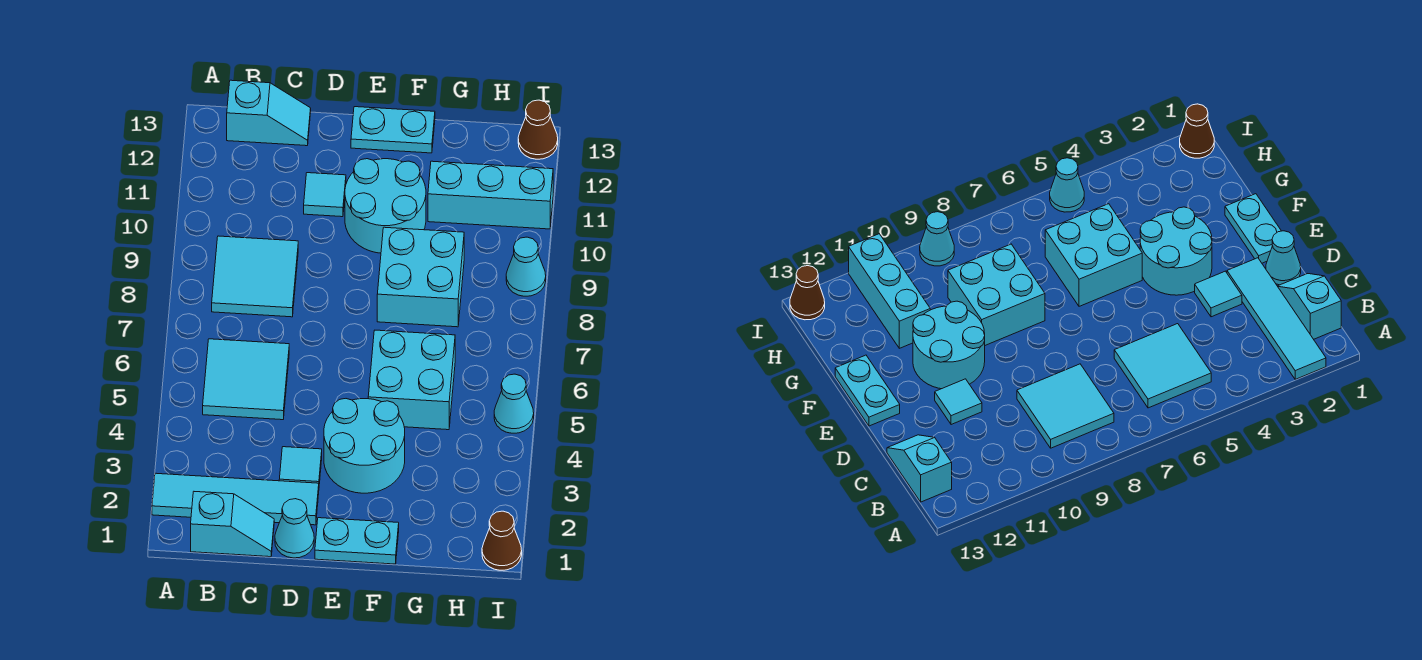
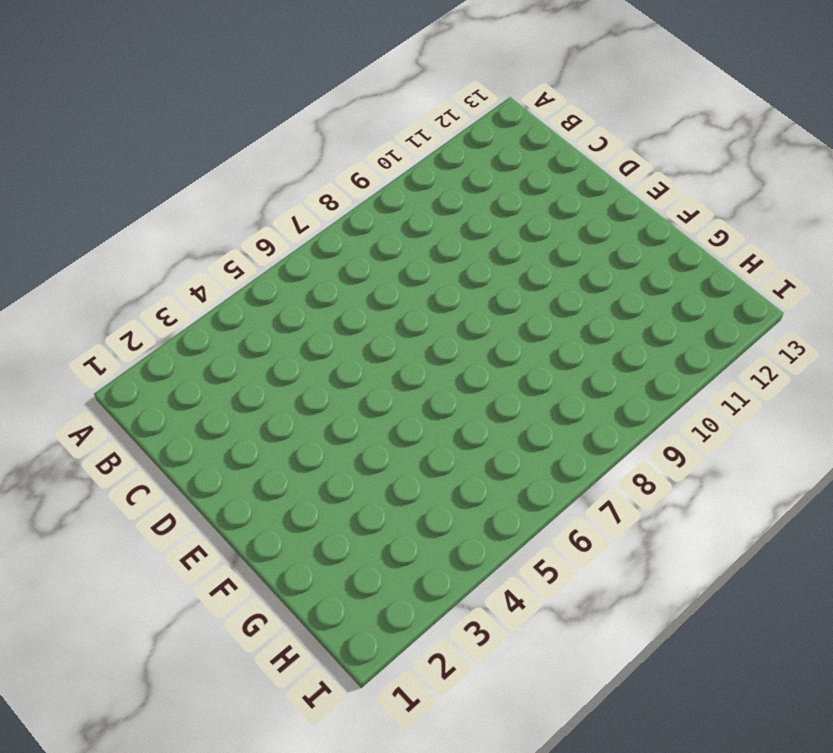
none -> cyan 1x4 tile [152,473,319,525]
none -> cyan 1x2 slope [191,492,274,557]
none -> cyan 2x2 tile [203,339,289,420]

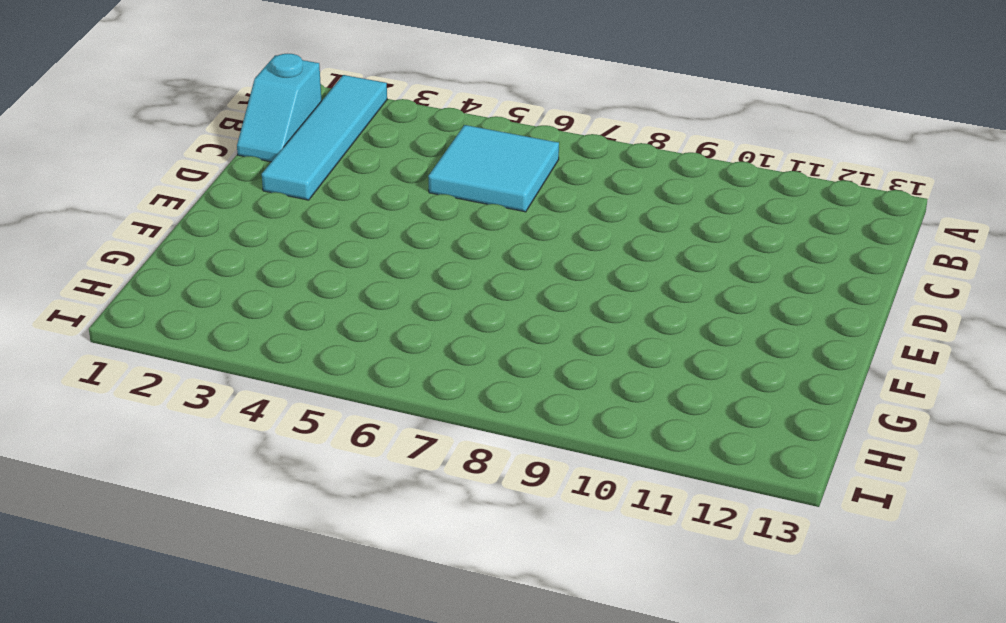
none -> cyan 2x2 tile [212,236,298,317]
none -> cyan 1x2 slope [227,80,311,146]
none -> cyan 1x1 cone [275,499,314,558]

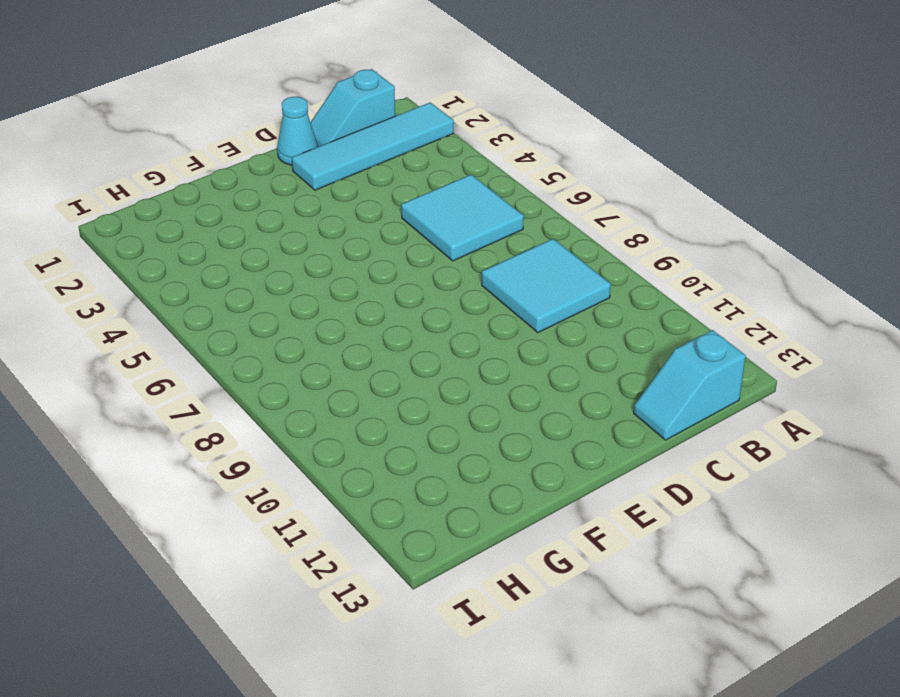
none -> cyan 1x1 tile [279,447,322,484]
none -> cyan 1x1 tile [304,173,346,217]
none -> cyan 1x2 plate [315,518,399,564]

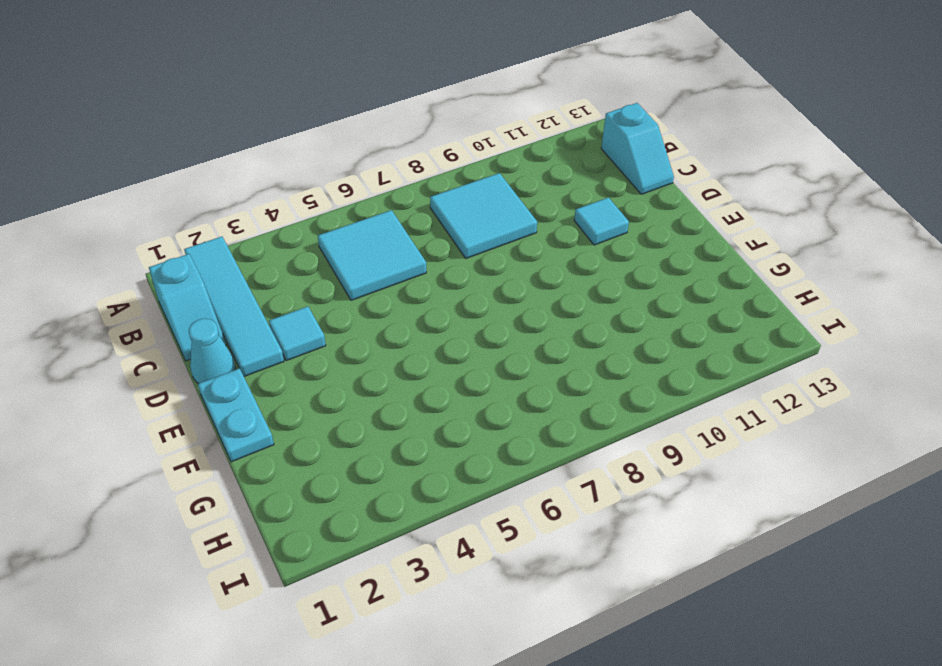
none -> cyan 2x2 round brick [324,399,405,493]
none -> cyan 2x2 round brick [345,159,426,253]
none -> cyan 1x2 plate [351,107,435,153]

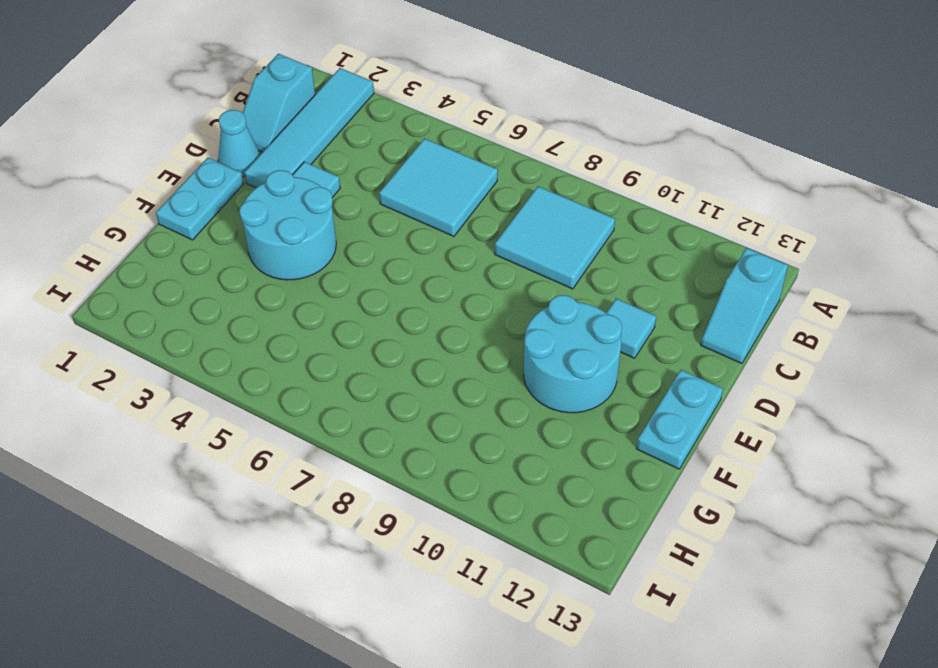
none -> cyan 2x2 brick [368,330,455,430]
none -> cyan 2x2 brick [377,227,464,327]
none -> cyan 1x3 brick [428,161,553,229]

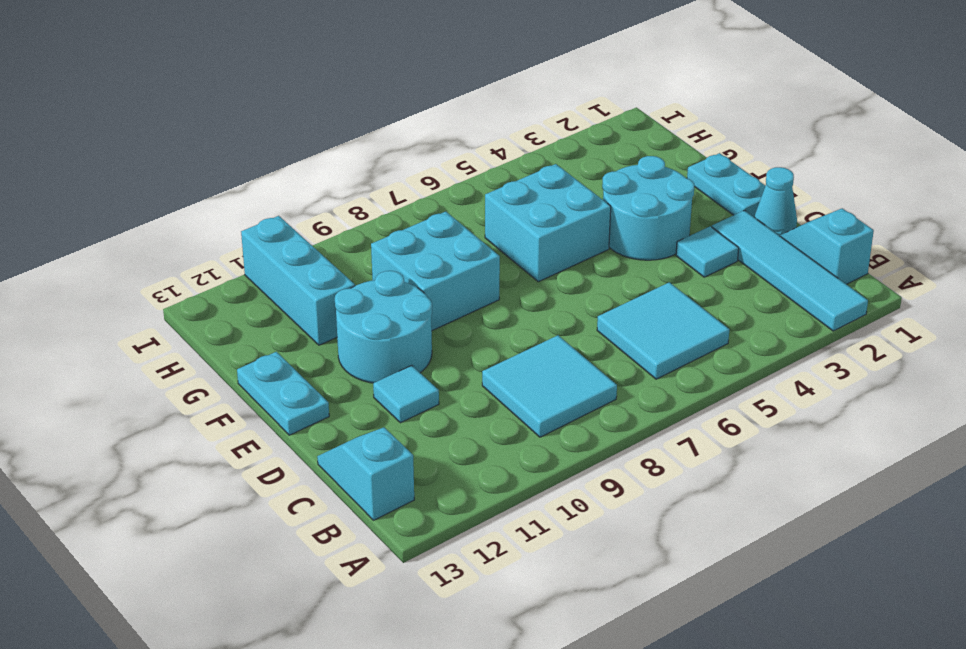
none -> brown 1x1 cone [482,511,522,570]
none -> cyan 1x1 cone [494,374,534,433]
none -> cyan 1x1 cone [506,237,546,296]

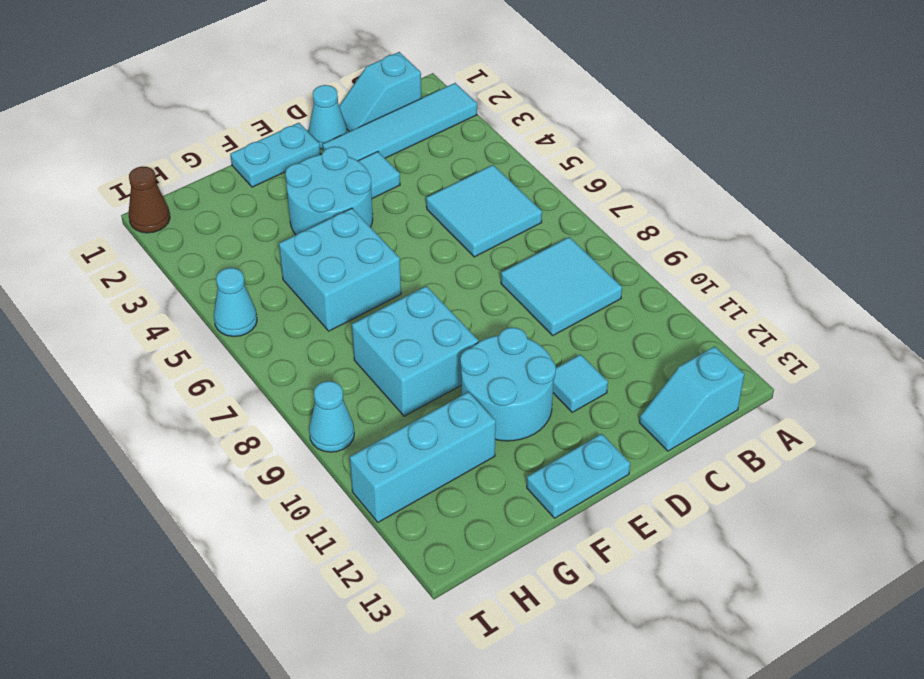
none -> brown 1x1 cone [518,100,558,159]

